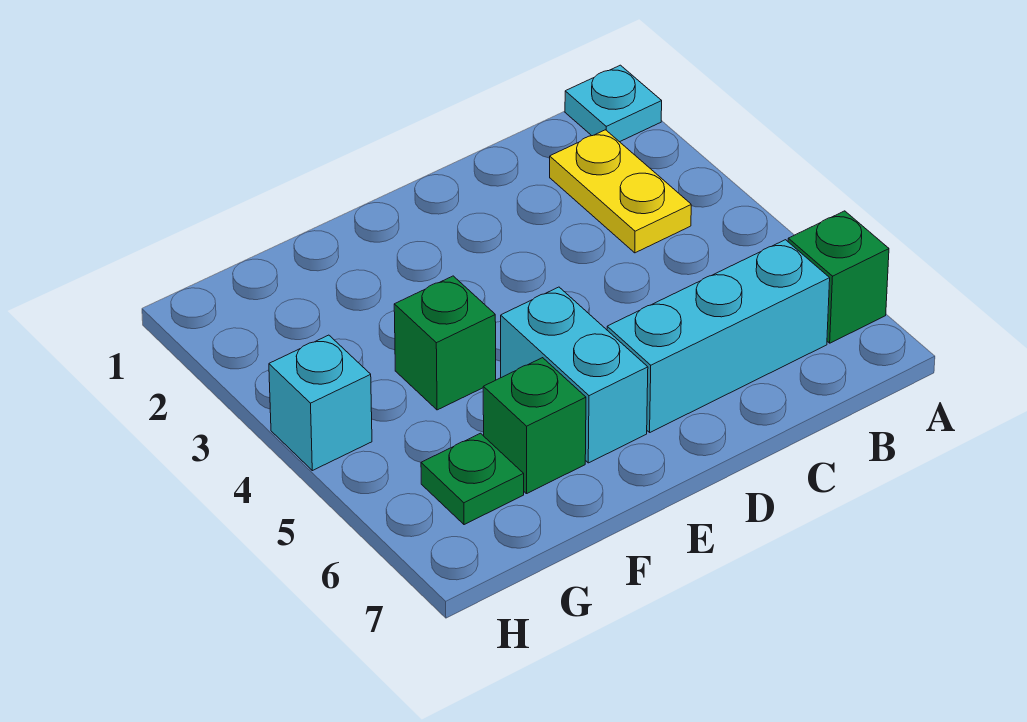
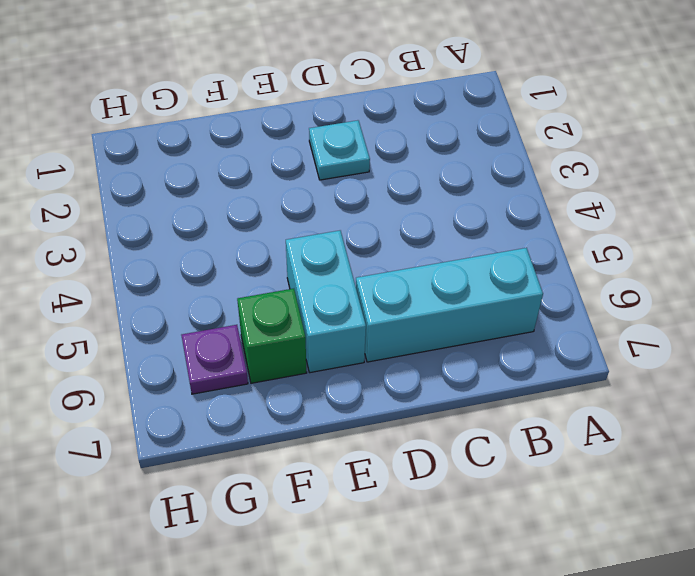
cyan 1x1 plate [309,120,370,180] -> cyan 1x1 plate moved to [565,65,662,142]
purple 1x1 plate [181,325,248,394] -> green 1x1 plate [421,433,524,525]
none -> green 1x1 brick [788,211,889,343]
none -> yellow 1x2 plate [550,130,691,253]

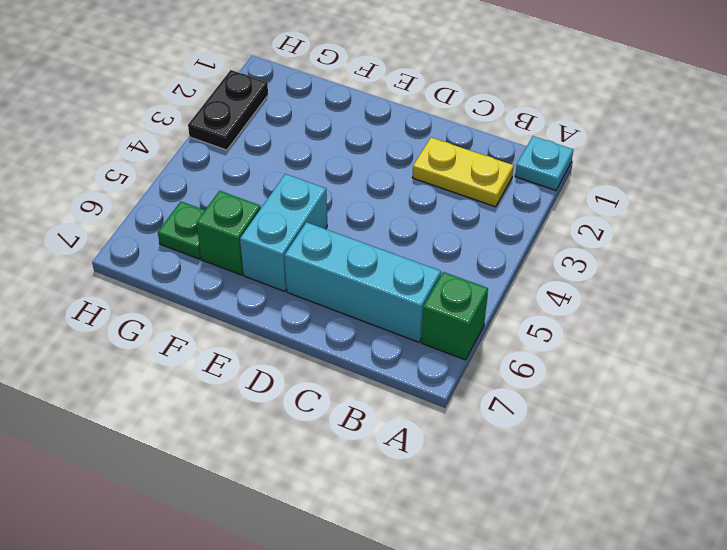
yellow 1x2 plate [412,138,514,207] -> yellow 1x2 plate turned to [550,130,691,253]
black 1x2 plate [188,70,268,150] -> none
none -> green 1x1 brick [394,276,496,410]
none -> cyan 1x1 brick [269,335,372,471]

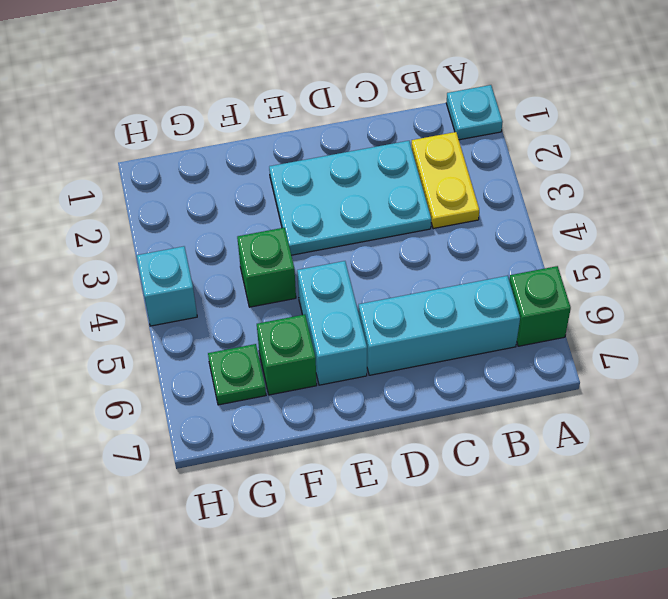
cyan 2x3 plate [269,141,431,255] -> none

